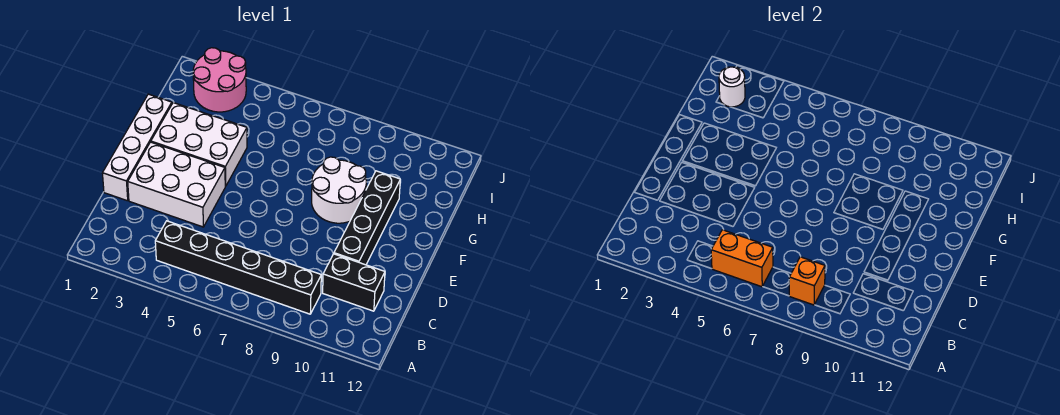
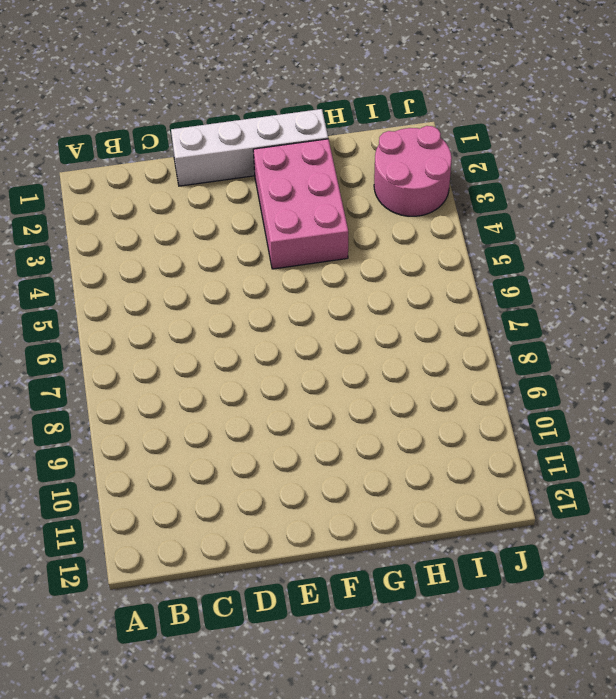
pink 2x3 brick [253,139,348,269] -> white 2x3 brick [151,103,247,186]
none -> black 1x6 brick [155,221,321,314]
none -> black 1x2 brick [323,254,385,311]

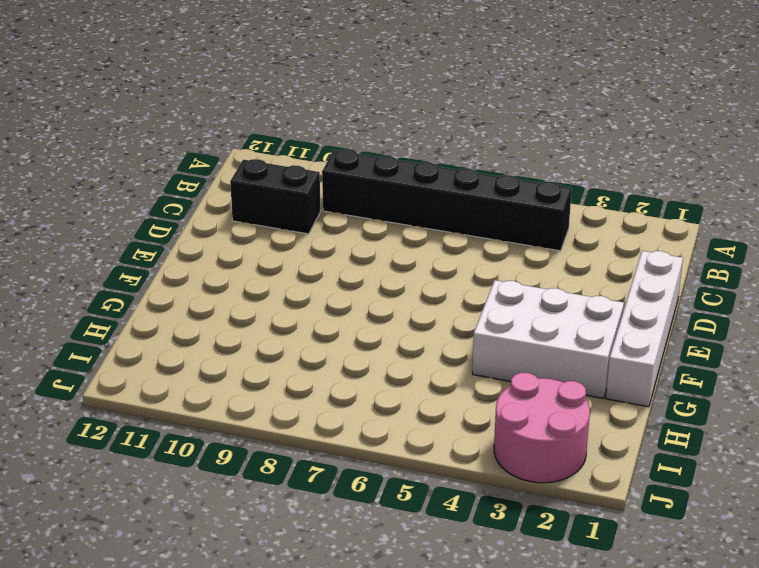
none -> white 2x3 brick [128,142,225,227]
none -> black 1x4 brick [334,171,400,265]

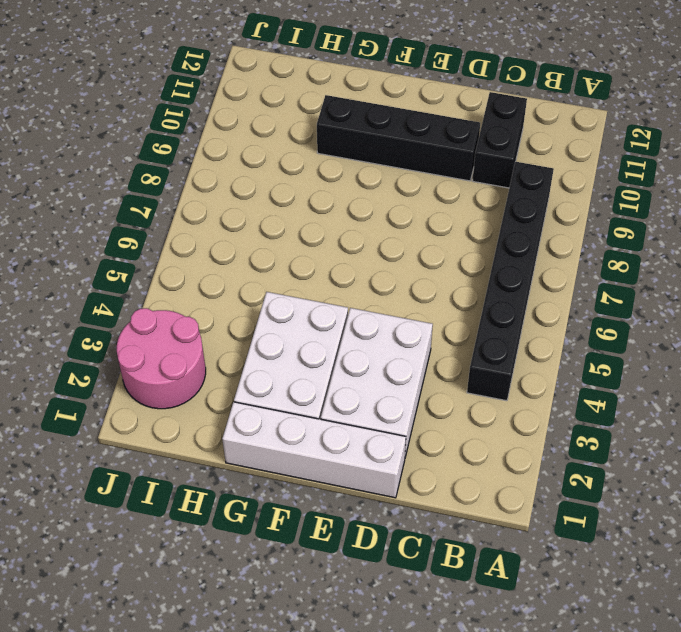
none -> white 2x2 round brick [312,157,366,223]
none -> orange 1x2 brick [711,230,773,287]

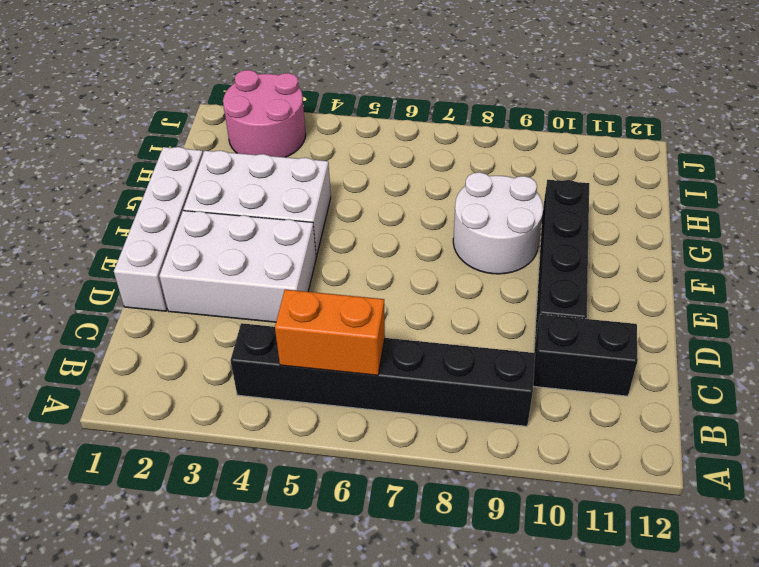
none -> orange 1x1 brick [789,257,825,305]
none -> white 1x1 round brick [719,67,745,107]

